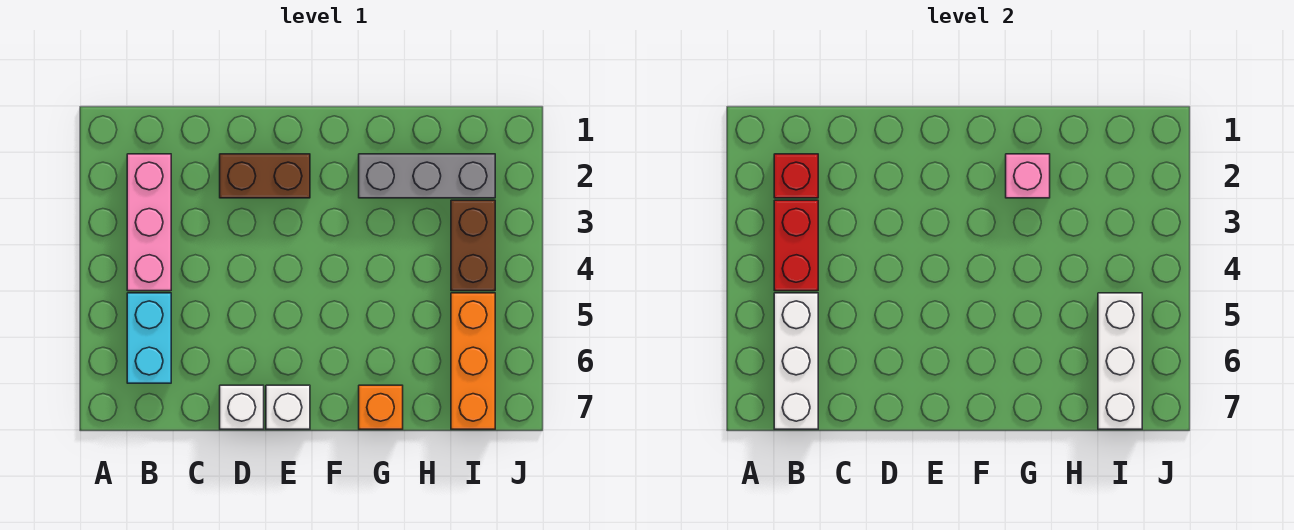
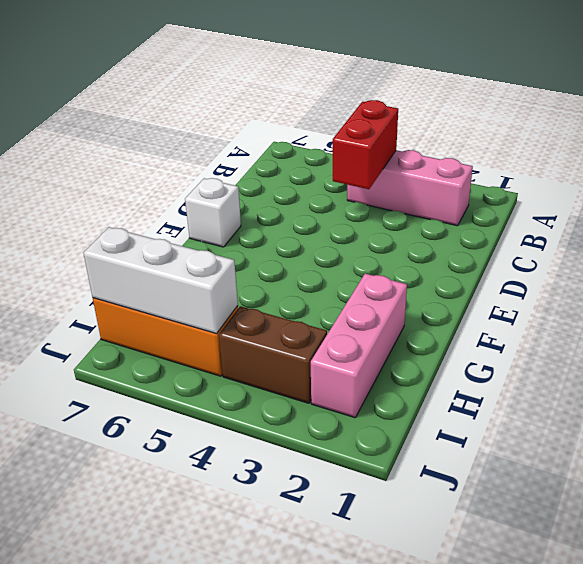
red 1x2 brick [333,100,398,189] -> red 1x2 brick turned to [774,200,818,291]
pink 1x3 brick [311,274,407,418] -> grey 1x3 brick [359,154,495,198]
none -> cyan 1x2 brick [127,293,171,383]
none -> brown 1x2 brick [220,154,310,198]
none -> white 1x1 brick [220,385,264,429]

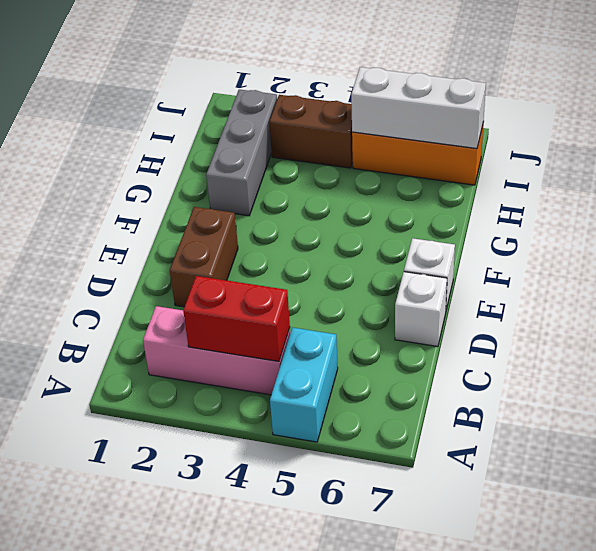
cyan 1x2 brick [270,327,338,442] -> cyan 1x2 brick turned to [127,293,171,383]
none -> orange 1x1 brick [359,385,403,429]
none -> red 1x1 brick [774,154,818,198]
none -> white 1x3 brick [774,293,818,429]

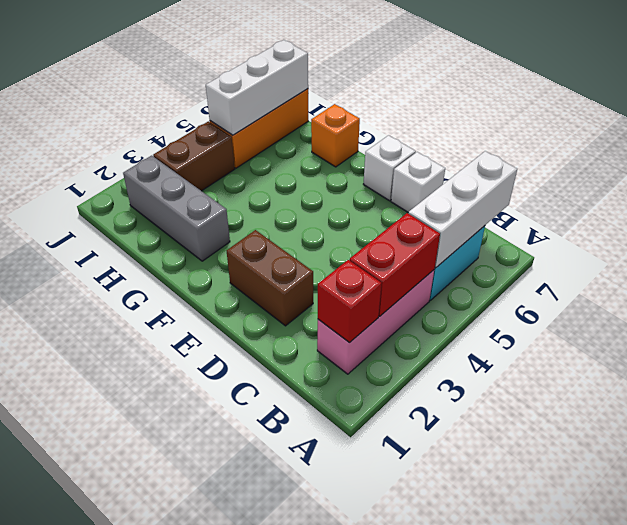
none -> pink 1x1 brick [1006,154,1050,198]

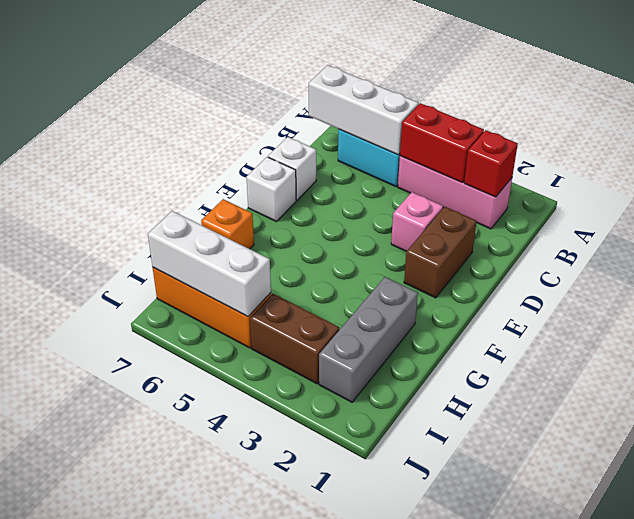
pink 1x1 brick [391,192,443,252] -> pink 1x1 brick moved to [1006,154,1050,198]

